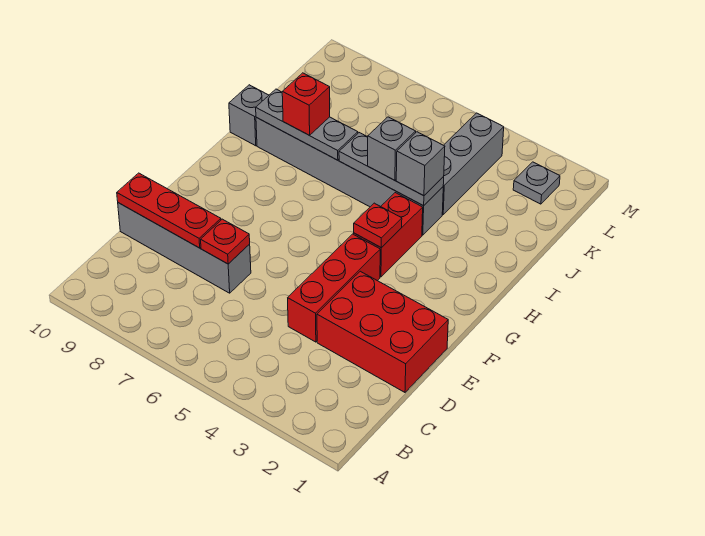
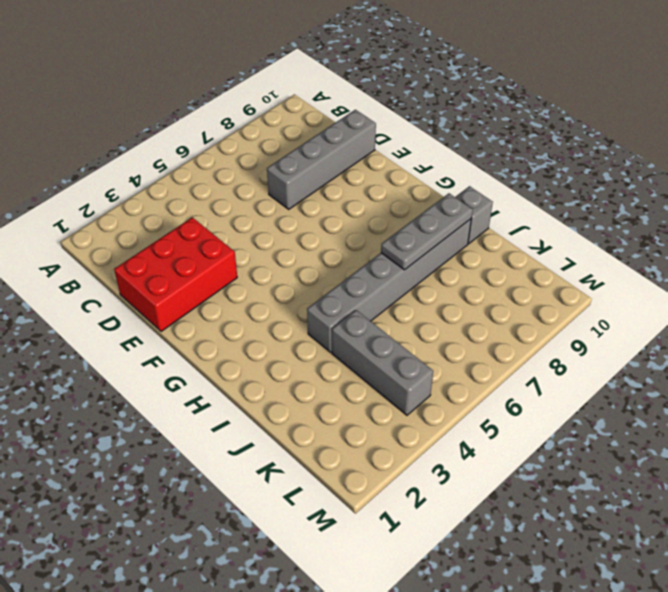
none -> red 1x3 brick [288,234,380,342]
none -> red 1x2 brick [354,193,423,277]
none -> grey 1x1 plate [513,162,560,204]

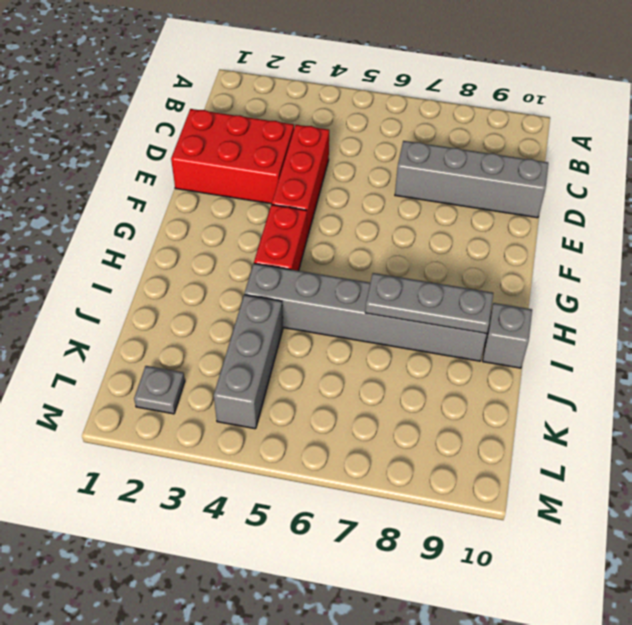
none -> red 1x1 plate [201,219,250,264]
none -> red 1x3 plate [117,173,221,248]
none -> red 1x1 plate [354,203,402,248]

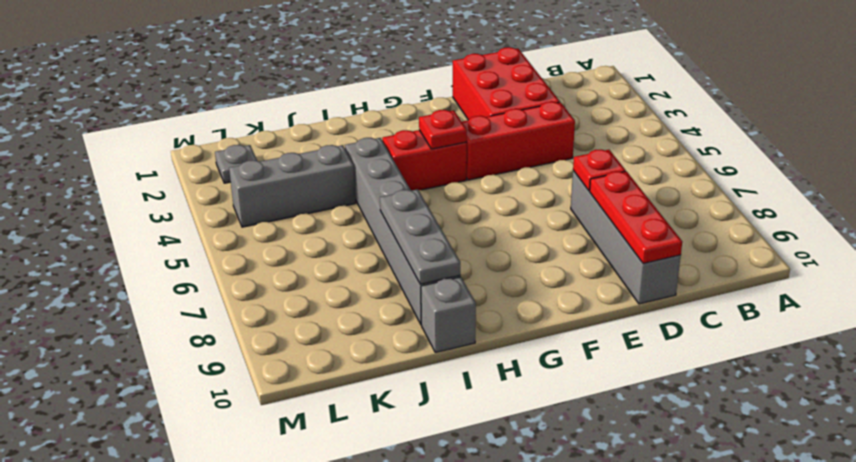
none -> grey 1x3 plate [339,133,444,206]
none -> grey 1x1 brick [396,132,445,196]
none -> grey 1x1 brick [368,117,416,180]

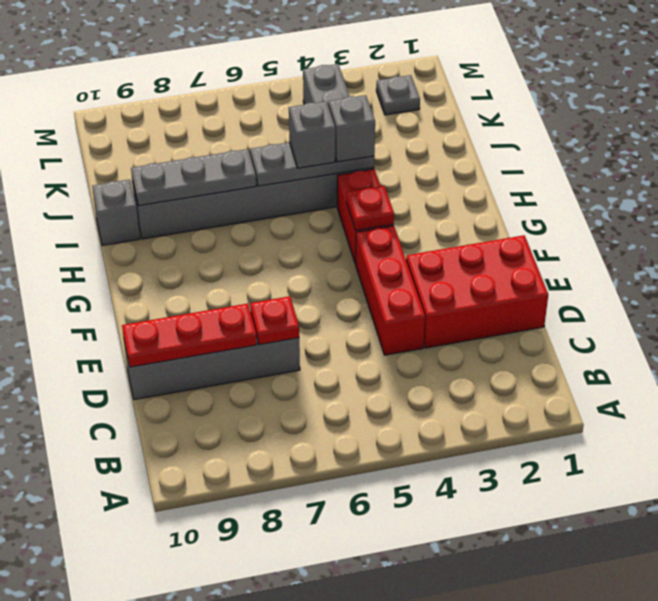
none -> red 1x1 brick [282,73,330,135]

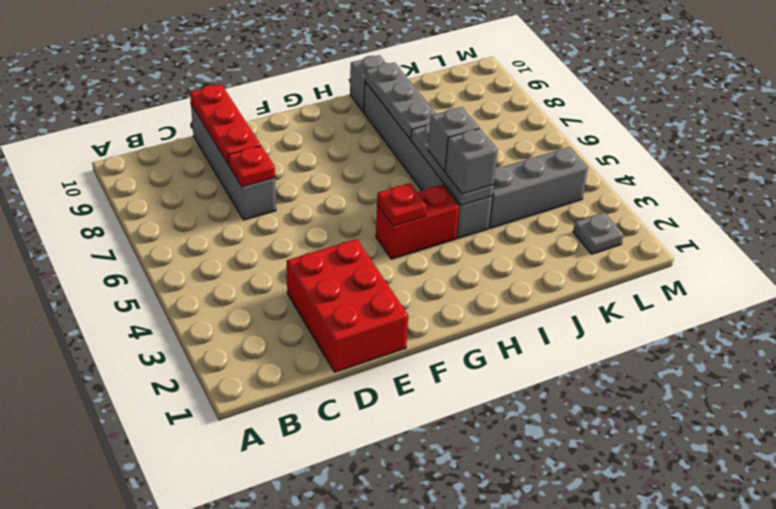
none -> red 1x3 brick [288,234,380,342]
none -> red 1x1 brick [282,73,330,135]

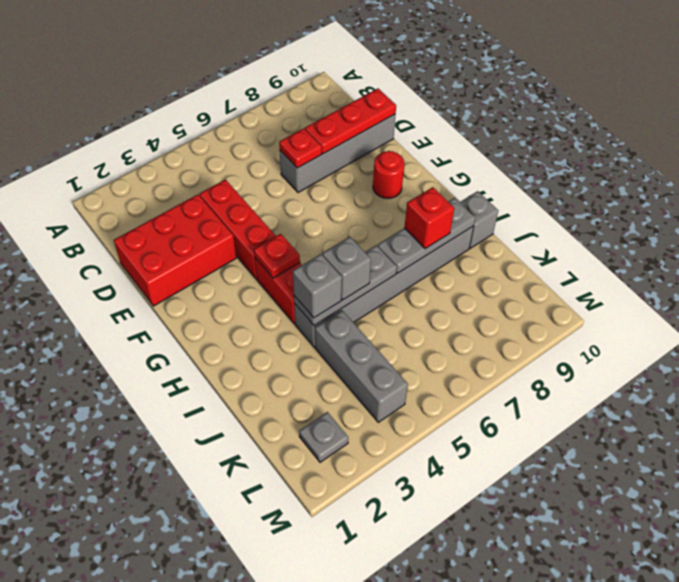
red 1x1 round brick [373,151,404,198] -> none

